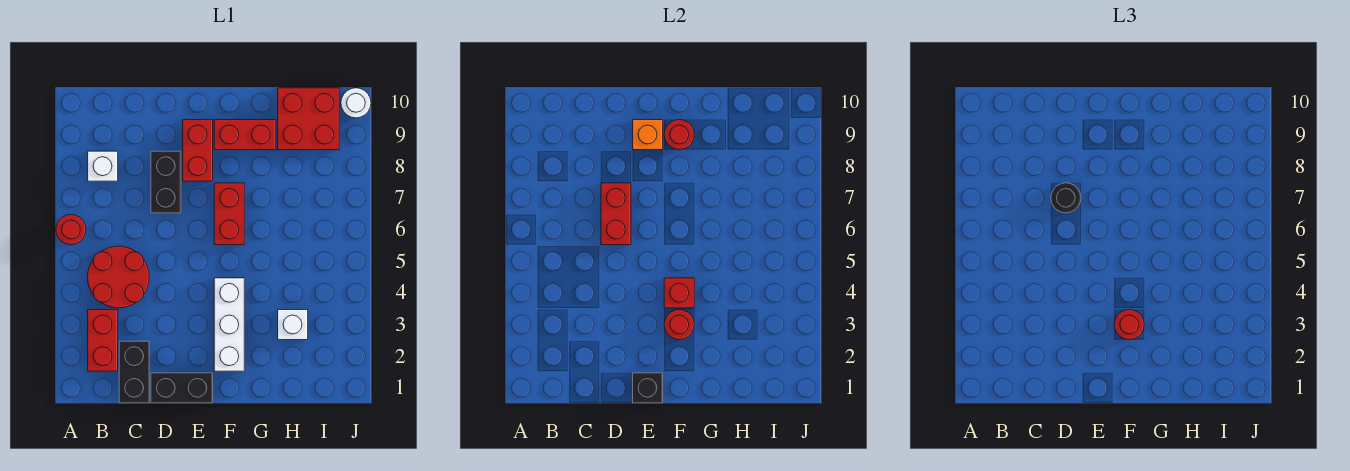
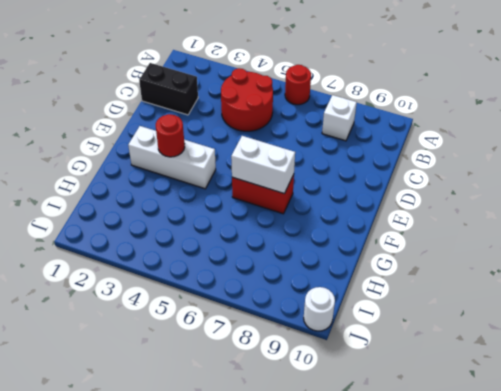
white 1x2 brick [231,136,295,194] -> none
none -> red 1x2 brick [88,310,118,371]
none -> black 1x2 brick [151,373,213,403]
none -> black 1x2 brick [151,151,181,213]

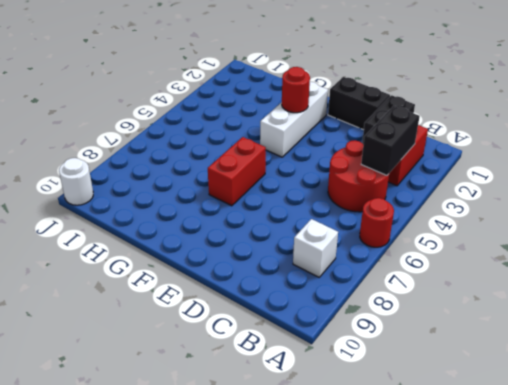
black 1x2 brick [361,106,420,175] -> black 1x2 brick moved to [151,151,181,213]
none -> red 1x2 brick [183,120,213,181]
none -> red 1x2 brick [214,120,276,150]
none -> white 1x1 brick [278,310,308,340]

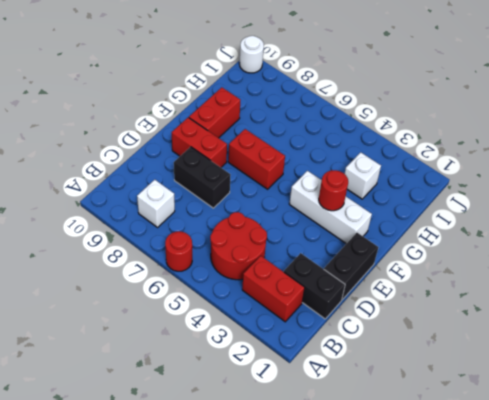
none -> red 2x2 brick [278,88,339,150]
none -> red 1x2 brick [601,183,631,245]
none -> black 1x1 brick [633,373,663,403]

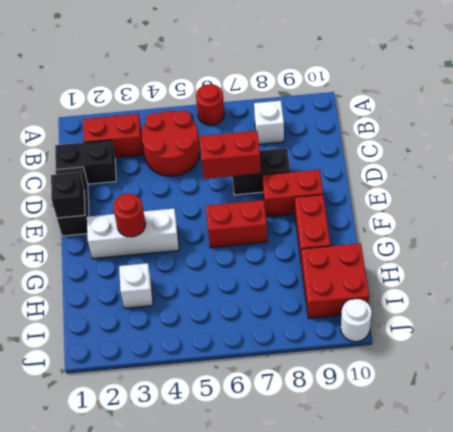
none -> orange 1x1 brick [633,120,663,150]
none -> red 1x1 brick [664,278,694,308]
none -> red 1x1 round brick [664,120,694,150]

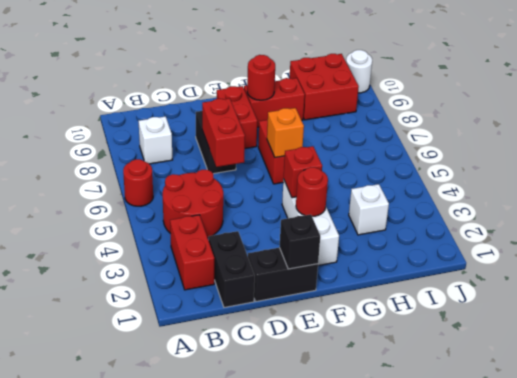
orange 1x1 brick [267,108,304,158] -> orange 1x1 brick moved to [633,120,663,150]
none -> black 1x1 round brick [1051,183,1081,213]
none -> red 1x1 round brick [1114,310,1144,340]

